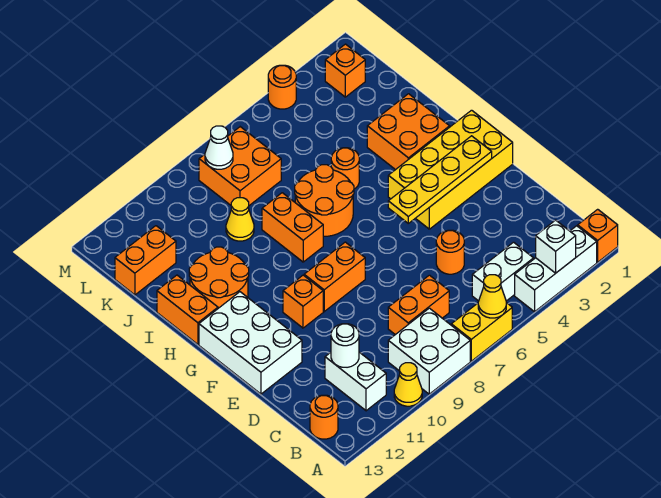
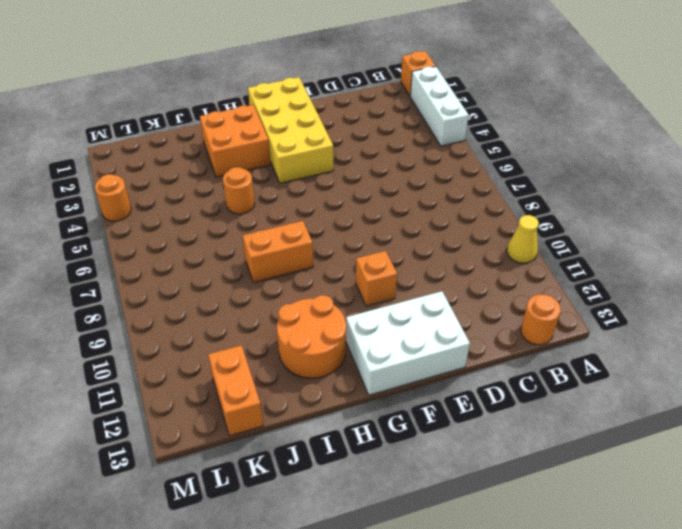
none -> yellow 1x2 brick [451,303,512,361]
none -> white 2x2 brick [388,308,470,394]
none -> white 1x2 brick [472,242,534,301]
none -> white 1x2 brick [325,352,386,411]

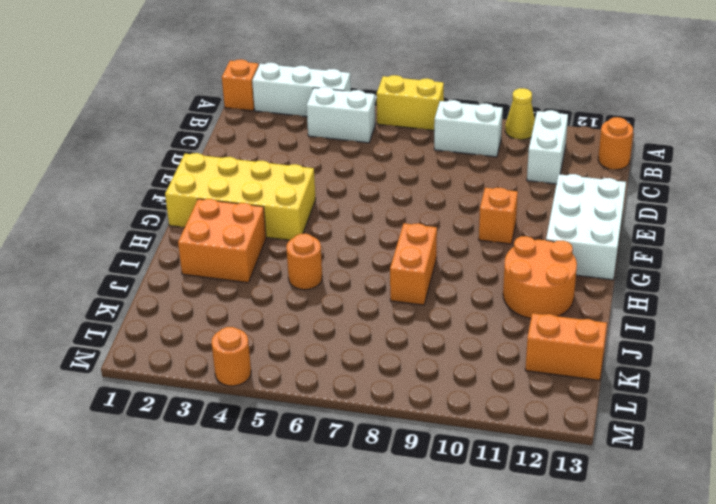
white 1x2 brick [434,100,503,157] -> white 2x2 brick [388,308,470,394]
none -> orange 1x2 brick [388,275,449,335]
none -> orange 1x1 round brick [436,230,464,274]
none -> orange 1x2 brick [304,242,365,312]
none -> orange 2x2 round brick [295,165,354,236]

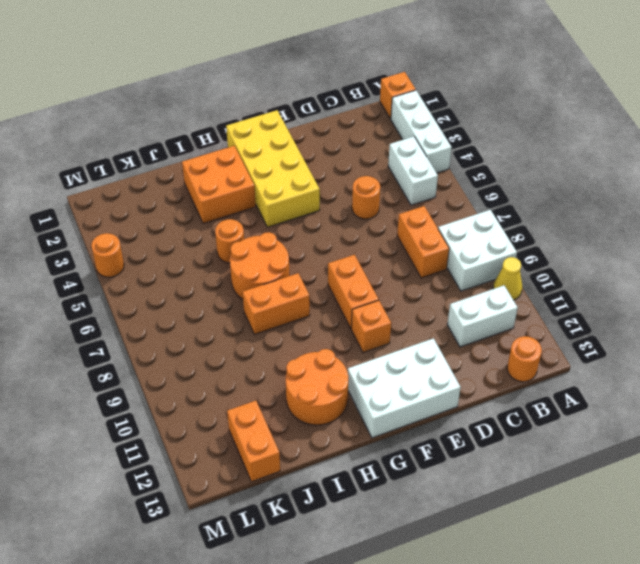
none -> yellow 1x2 brick [451,303,512,361]
none -> orange 1x2 brick [157,275,218,344]
none -> yellow 1x1 cone [226,198,254,241]
none -> orange 2x2 brick [199,127,281,205]

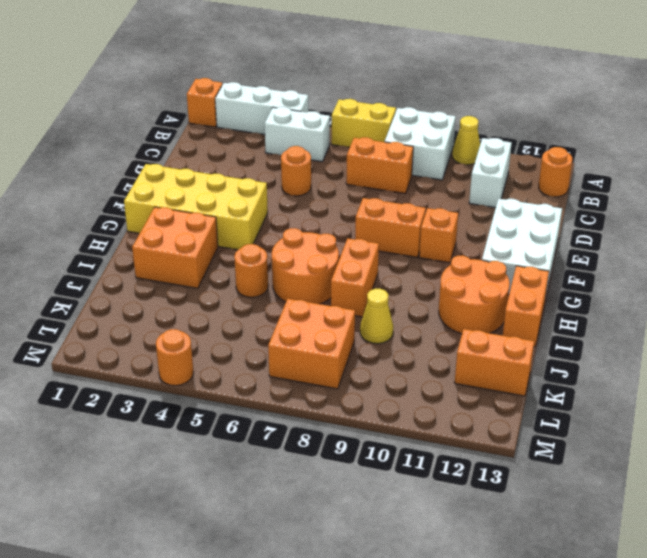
none -> orange 1x1 brick [325,44,365,97]
none -> white 1x1 brick [536,220,576,273]
none -> yellow 1x1 cone [478,275,506,318]
none -> white 1x1 round brick [331,324,359,367]

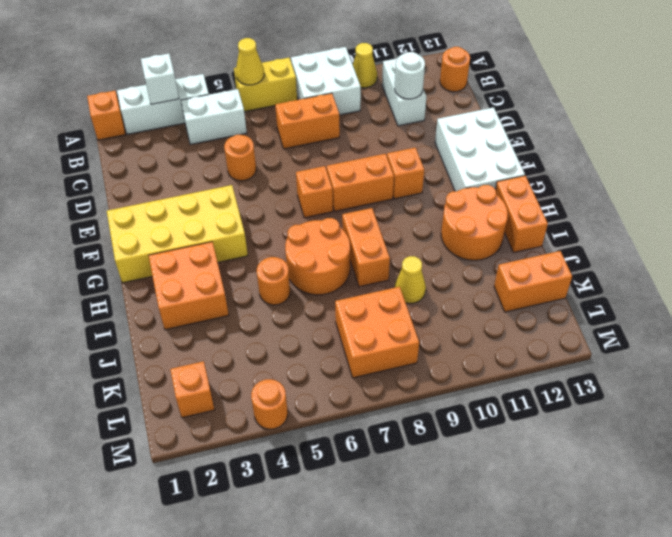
orange 1x1 brick [296,166,333,218] -> none
none -> yellow 1x4 plate [388,136,492,223]
none -> white 1x1 cone [205,126,233,169]

